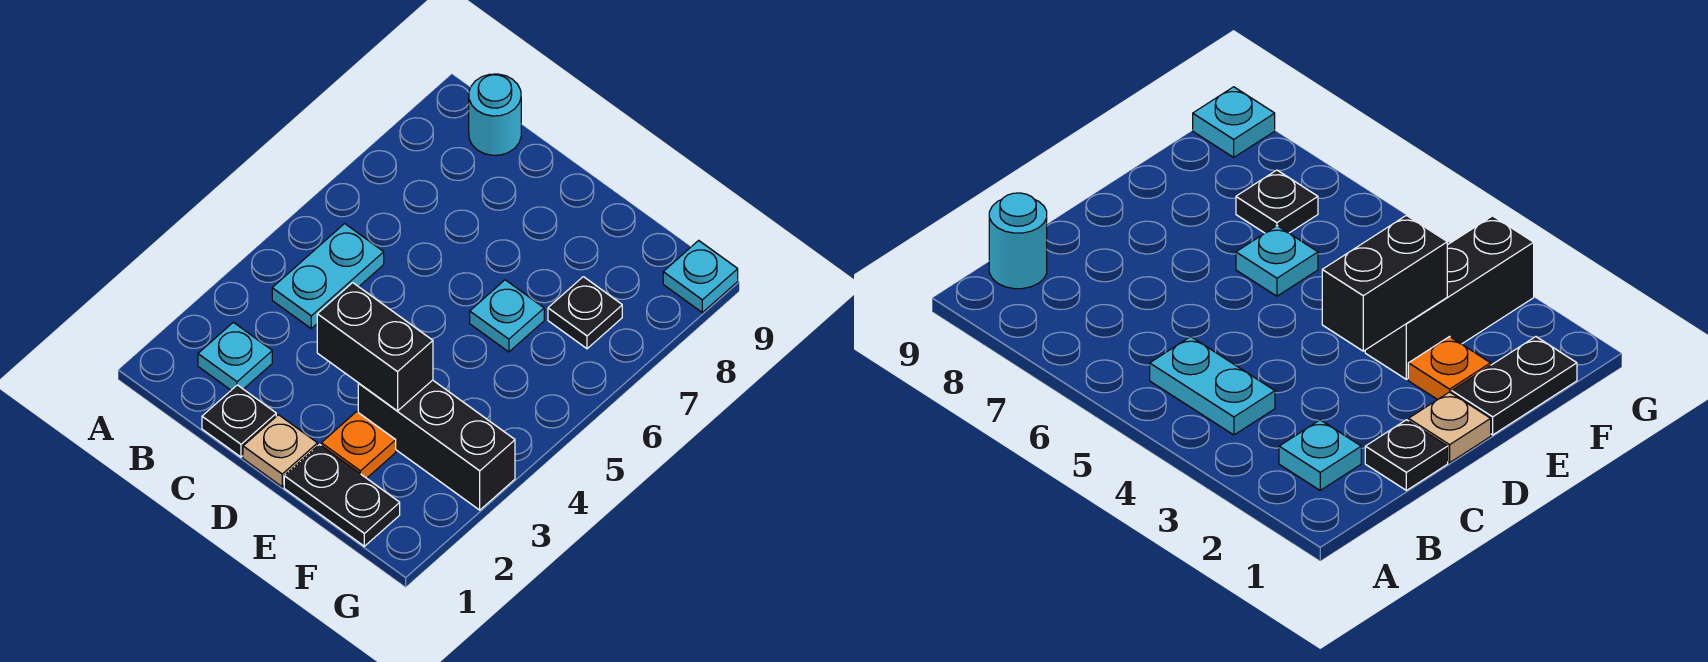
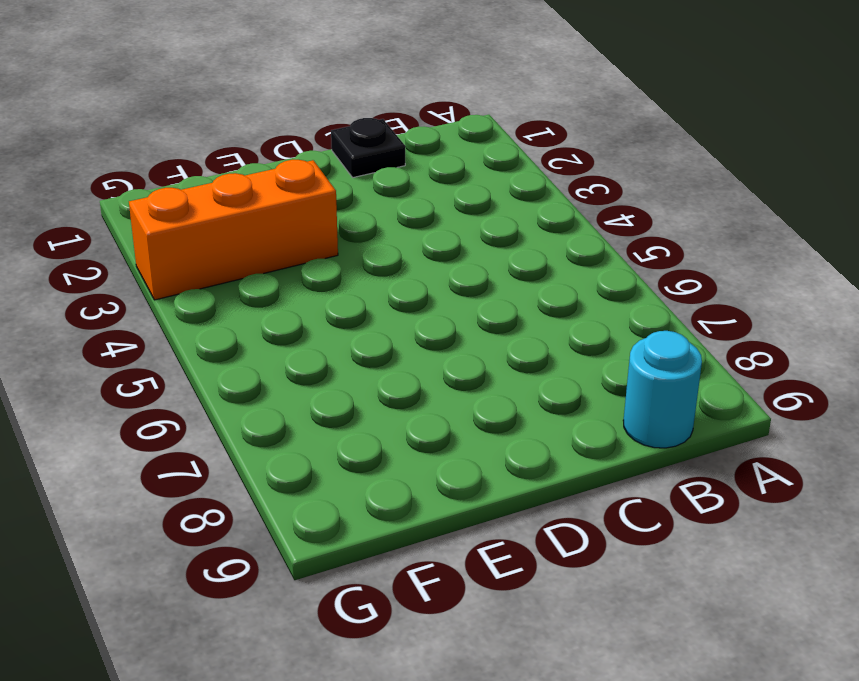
orange 1x3 brick [129,160,338,300] -> black 1x3 brick [358,380,515,510]
none -> cyan 1x1 plate [198,322,272,390]
none -> cyan 1x2 plate [272,224,384,328]
none -> tan 1x1 plate [243,415,318,487]

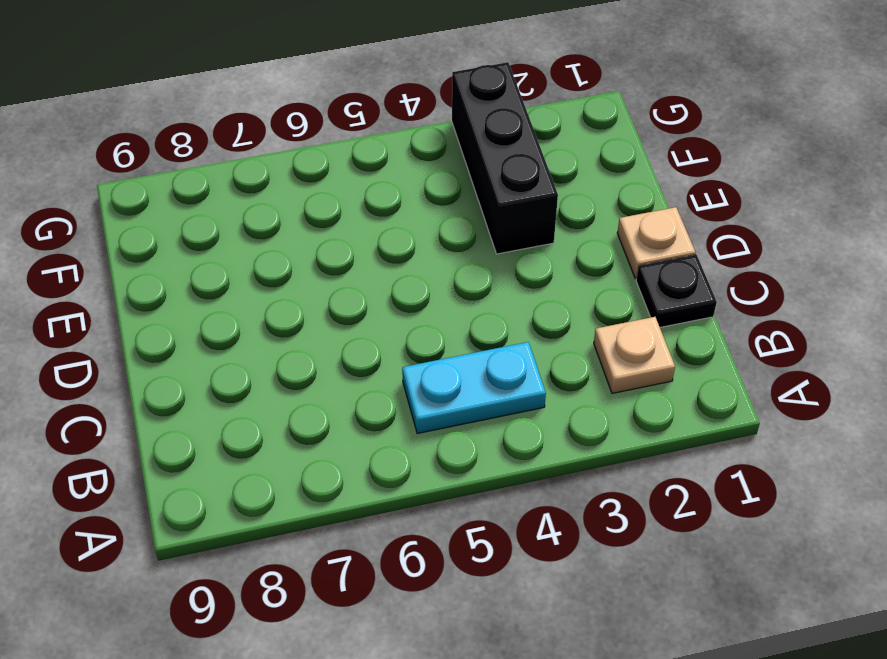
tan 1x1 plate [594,317,675,393] -> cyan 1x1 plate [198,322,272,390]
none -> cyan 1x1 round brick [469,74,521,155]
none -> black 1x2 plate [284,445,400,546]
none -> orange 1x1 plate [321,412,396,478]

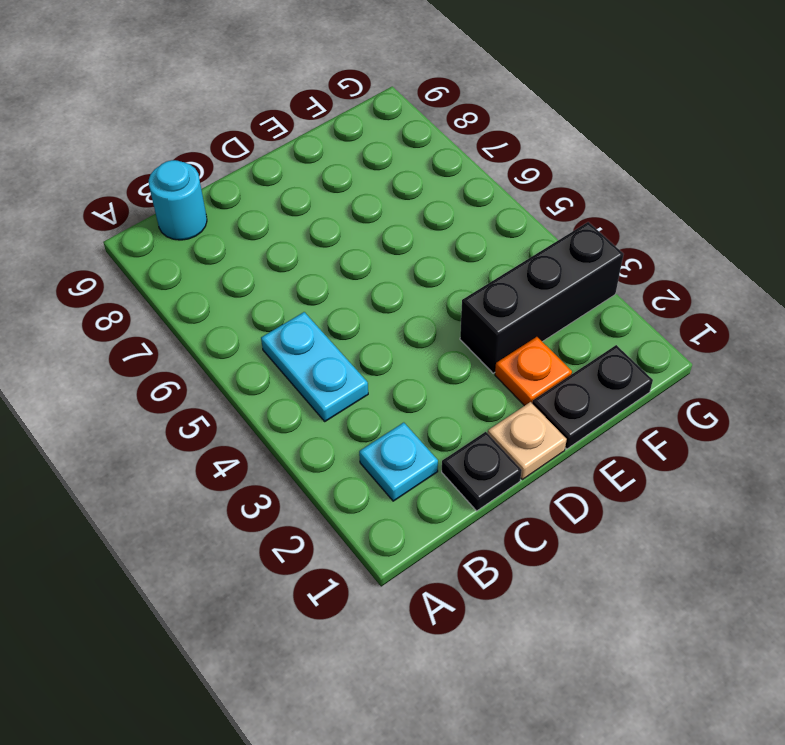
none -> cyan 1x1 plate [470,280,544,352]
none -> black 1x1 plate [548,277,622,349]
none -> cyan 1x1 plate [663,240,738,312]

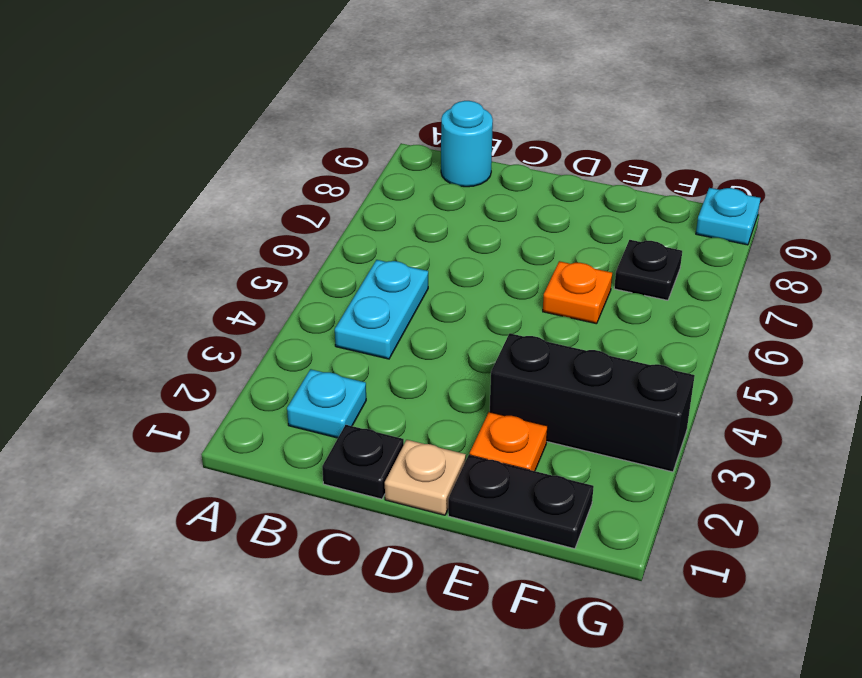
orange 1x1 plate [543,261,612,324] -> cyan 1x1 plate [470,280,544,352]
none -> black 1x2 brick [317,283,433,411]

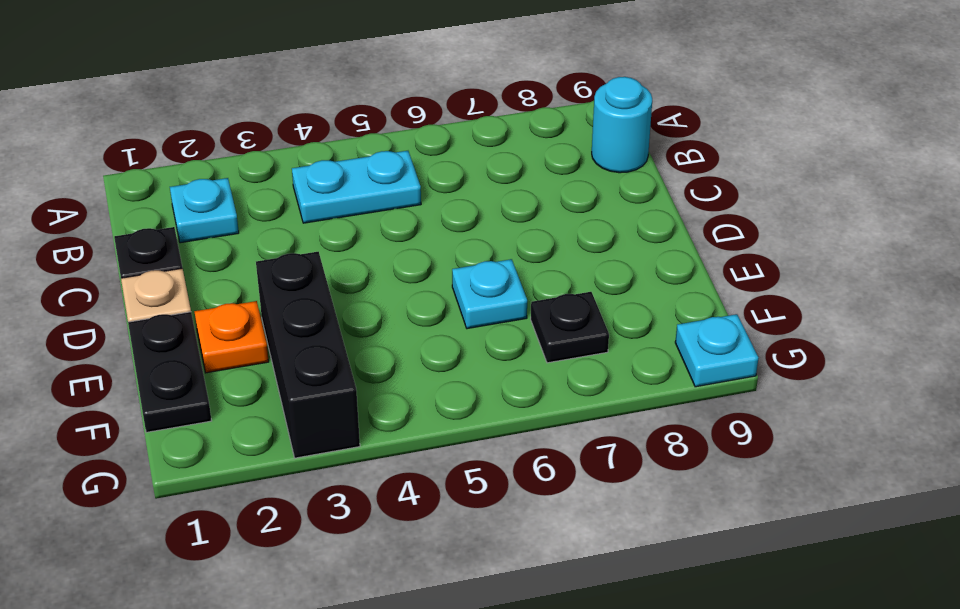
none -> black 1x2 brick [317,283,433,411]

